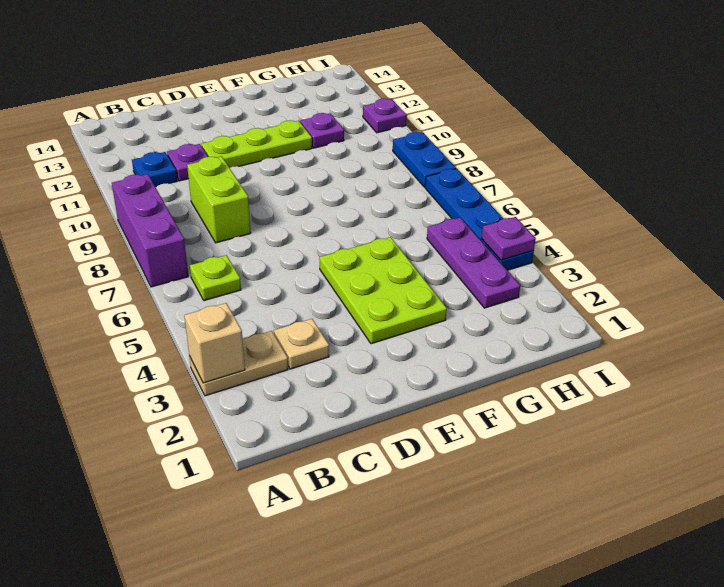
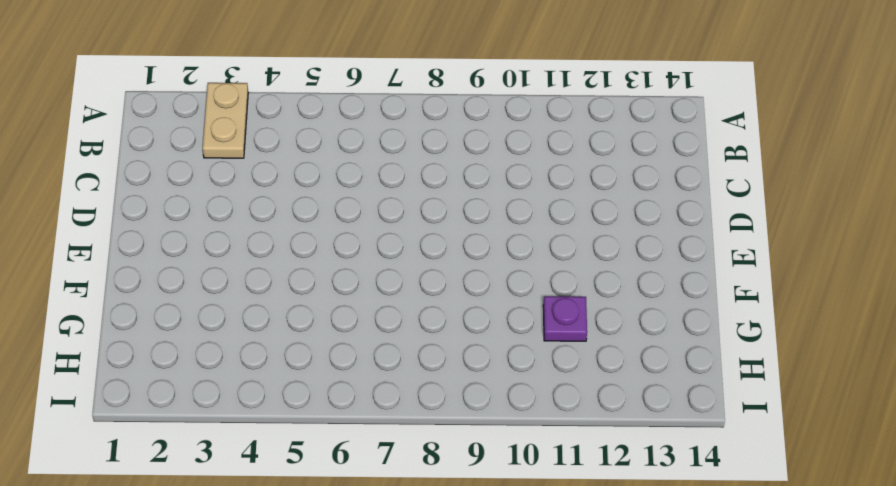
none -> purple 1x3 brick [112,174,188,287]
none -> lime 1x1 plate [190,255,241,301]
none -> blue 1x1 plate [132,152,177,187]

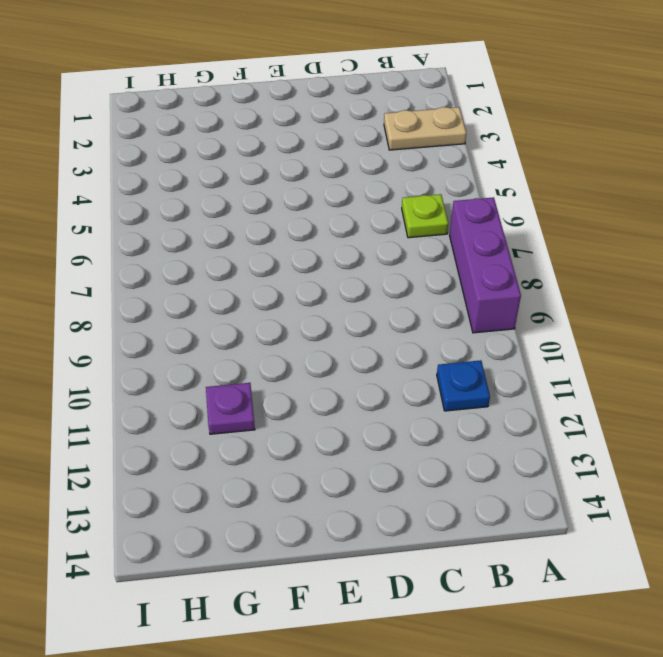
none -> tan 1x1 plate [274,319,329,369]
none -> lime 1x2 brick [187,156,251,243]
none -> purple 1x1 plate [167,144,208,181]

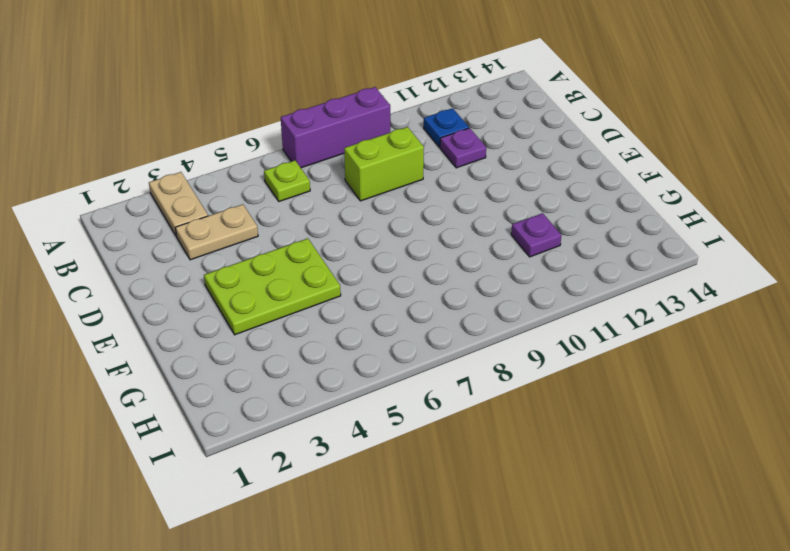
tan 1x2 plate [175,204,258,260] -> tan 1x1 plate [274,319,329,369]
none -> lime 1x3 plate [202,121,312,168]
none -> purple 1x3 plate [427,218,520,308]
none -> blue 1x4 plate [425,169,534,270]

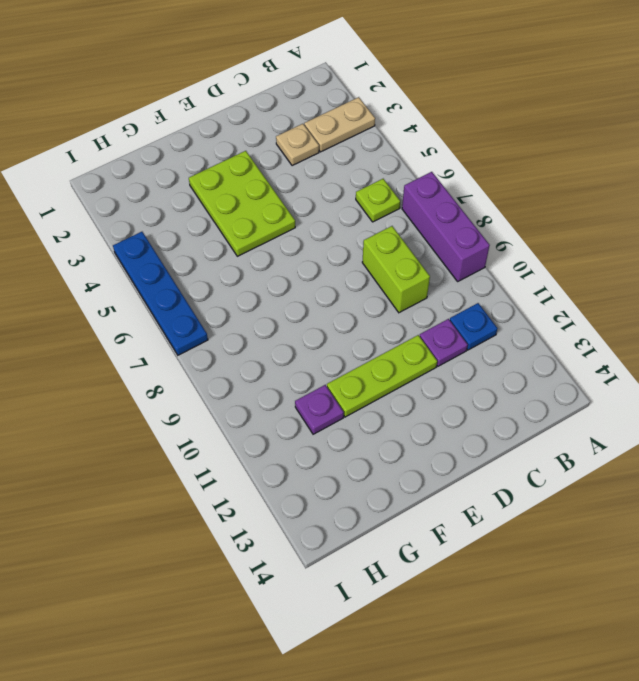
none -> purple 1x3 plate [427,218,520,308]
none -> blue 1x2 plate [393,132,456,187]
none -> purple 1x1 plate [363,99,406,133]

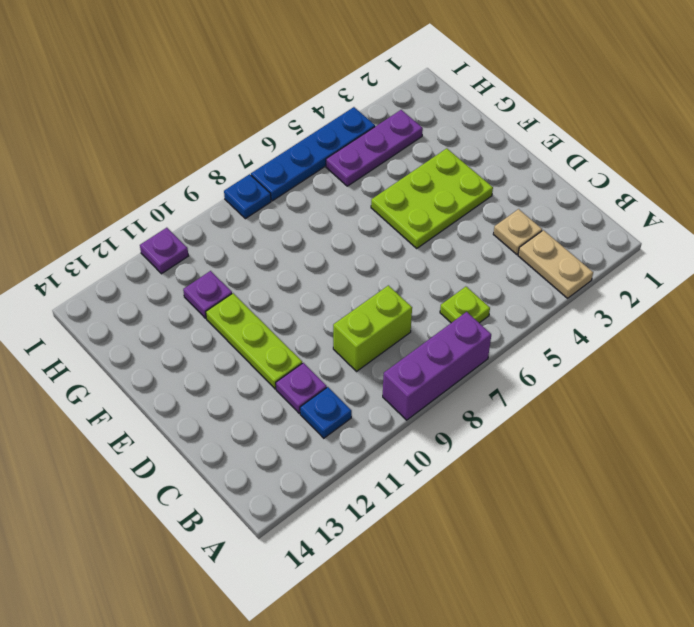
blue 1x1 plate [224,174,271,219] -> blue 1x2 plate [393,132,456,187]
none -> tan 1x1 brick [184,303,245,383]
none -> purple 1x1 plate [481,217,536,260]

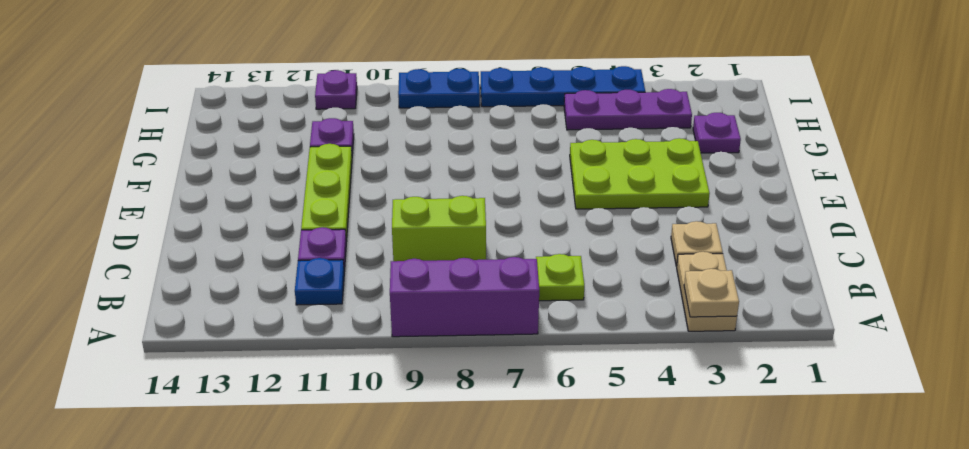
tan 1x1 plate [684,269,739,317] -> tan 1x1 brick [184,303,245,383]
purple 1x1 plate [693,113,741,153] -> purple 1x1 plate moved to [481,217,536,260]

